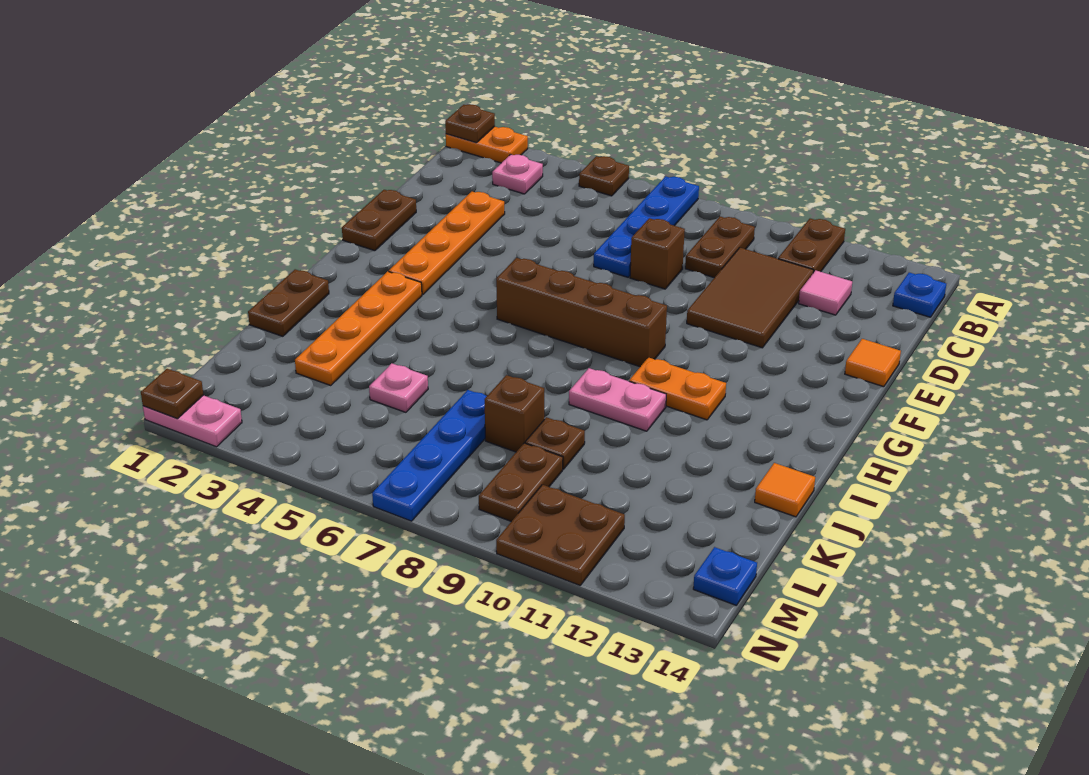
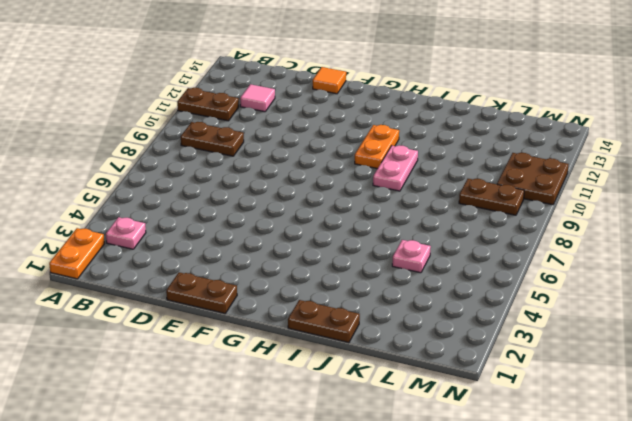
none -> brown 1x1 plate [579,156,629,196]
none -> blue 1x4 plate [594,176,699,277]
none -> blue 1x1 plate [893,273,946,317]

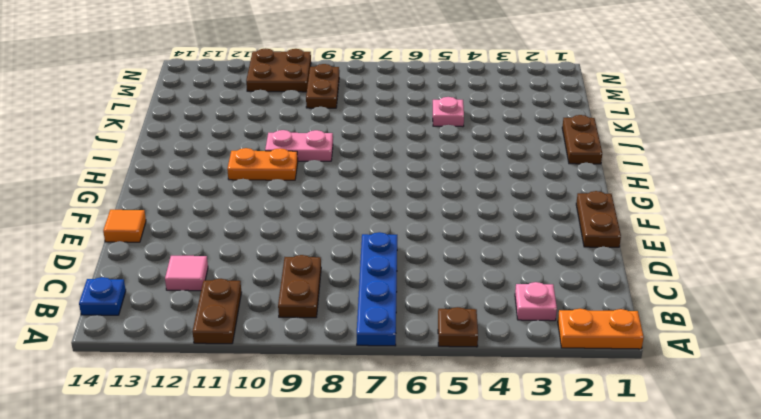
none -> brown 2x3 tile [687,248,814,348]
none -> orange 1x4 plate [389,192,505,294]
none -> brown 1x1 brick [630,218,685,289]

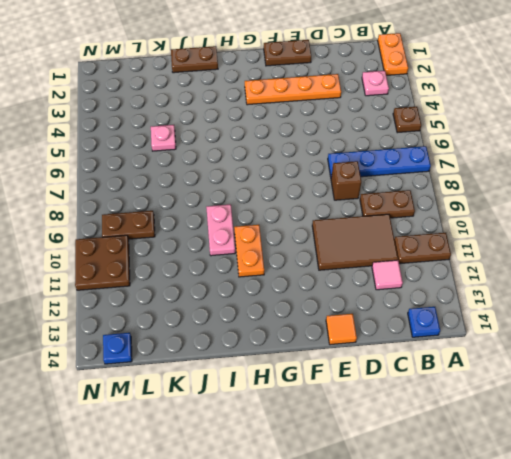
none -> brown 1x4 brick [496,258,667,367]
none -> orange 1x4 plate [295,271,422,386]
none -> orange 1x1 tile [755,463,815,517]

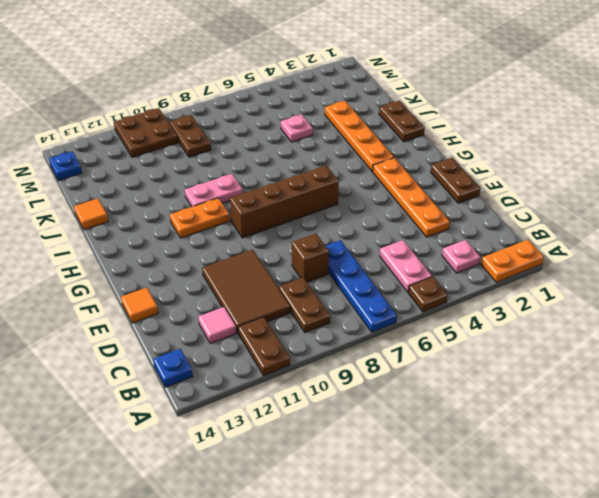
pink 1x2 plate [380,240,432,292] -> pink 1x2 plate turned to [143,395,242,447]
none -> blue 1x4 plate [372,390,487,521]
none -> brown 1x1 brick [485,375,544,452]
none -> brown 1x1 plate [525,417,585,469]

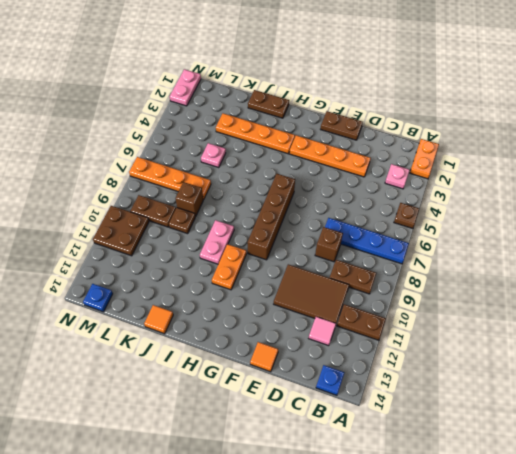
orange 1x4 plate [129,157,211,199] -> blue 1x4 plate [372,390,487,521]
none -> brown 1x1 plate [445,104,495,143]
none -> brown 1x1 plate [141,369,203,419]

